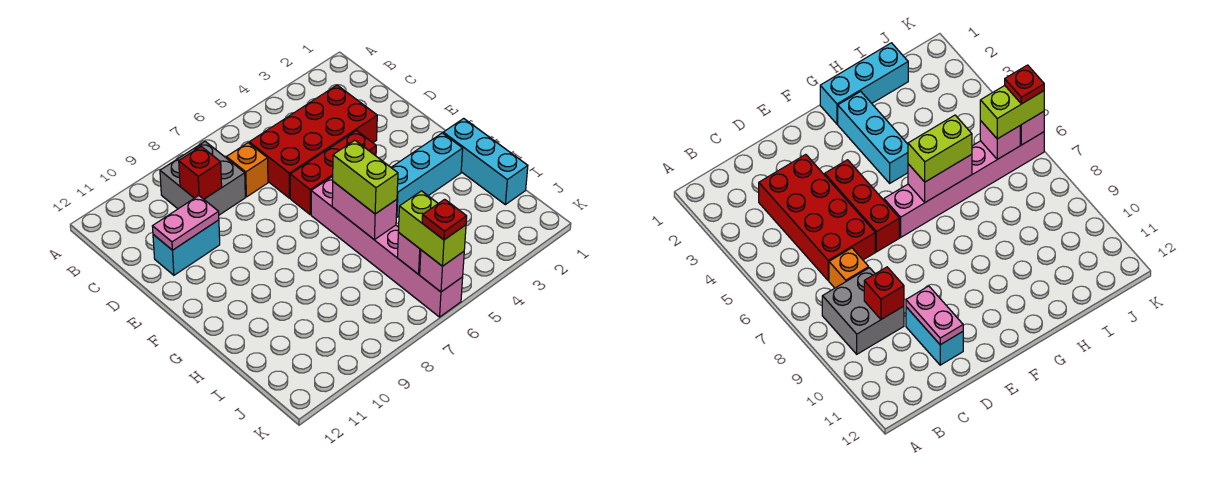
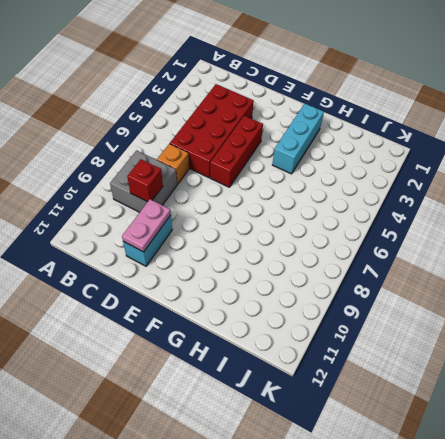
none -> pink 1x6 brick [311,176,463,317]
none -> cyan 1x3 brick [443,118,528,205]
none -> pink 1x2 brick [332,182,397,240]

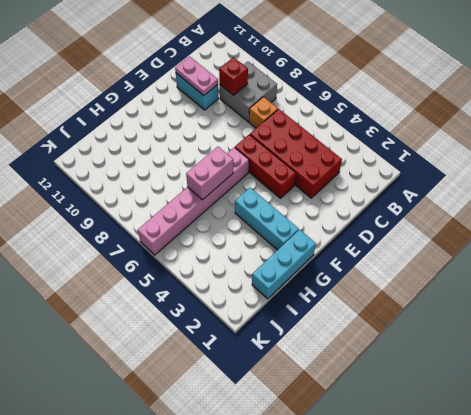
none -> pink 1x1 brick [397,233,421,274]
none -> pink 1x1 brick [420,250,464,292]
none -> lime 1x2 brick [333,140,398,214]

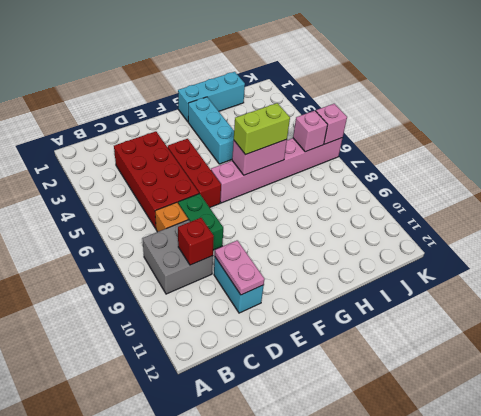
green 1x2 brick [178,194,223,250] -> none
none -> lime 1x2 brick [398,191,466,266]
none -> red 1x1 plate [422,199,467,240]

